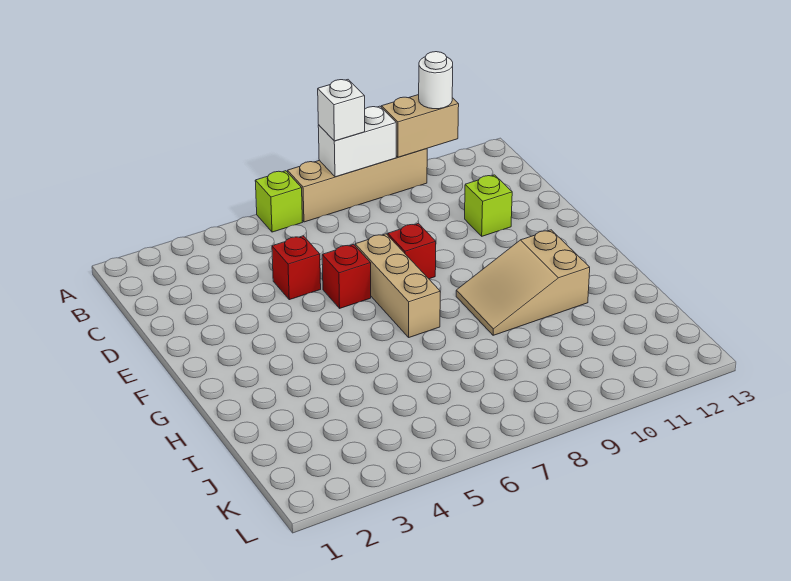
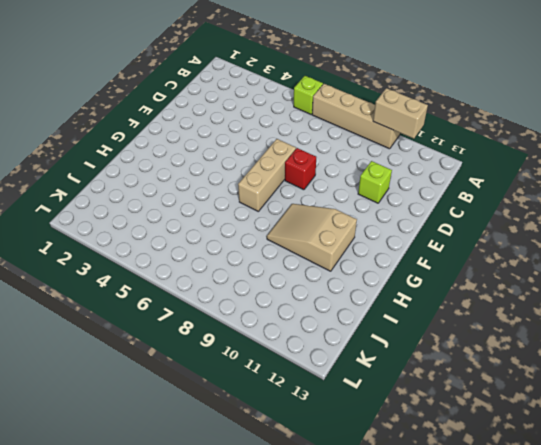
none -> red 1x1 brick [272,236,321,300]
none -> red 1x1 brick [322,244,371,308]
none -> white 1x2 brick [318,106,396,177]

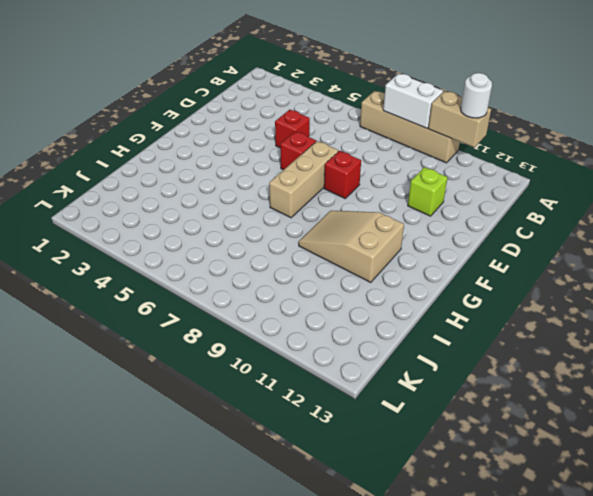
none -> lime 1x1 brick [255,171,302,232]
none -> white 1x1 brick [318,80,365,141]

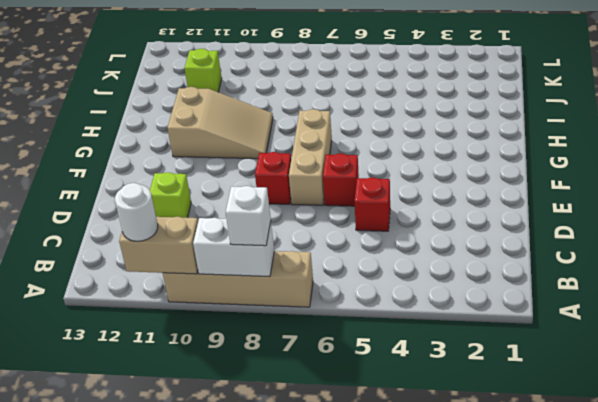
lime 1x1 brick [184,49,222,92] -> lime 1x1 brick moved to [255,171,302,232]

